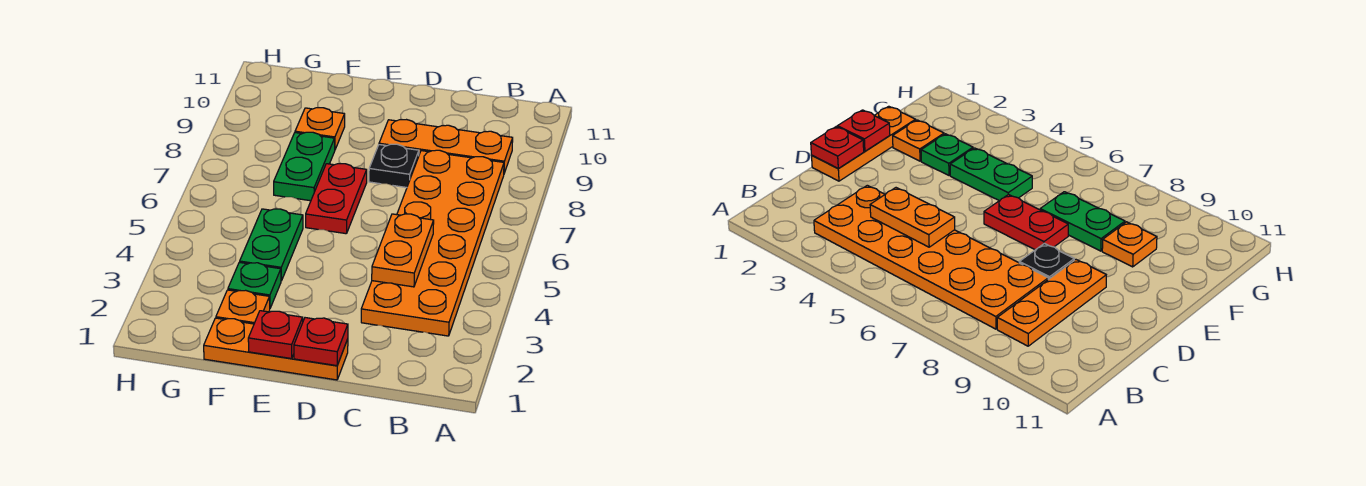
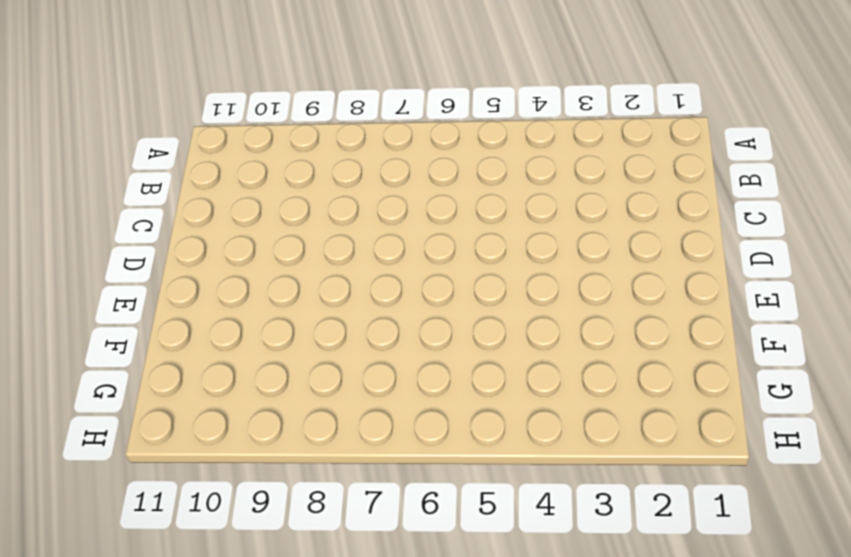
none -> orange 2x6 plate [361,150,504,336]
none -> orange 1x3 plate [379,120,513,173]
none -> orange 1x3 plate [204,318,348,380]

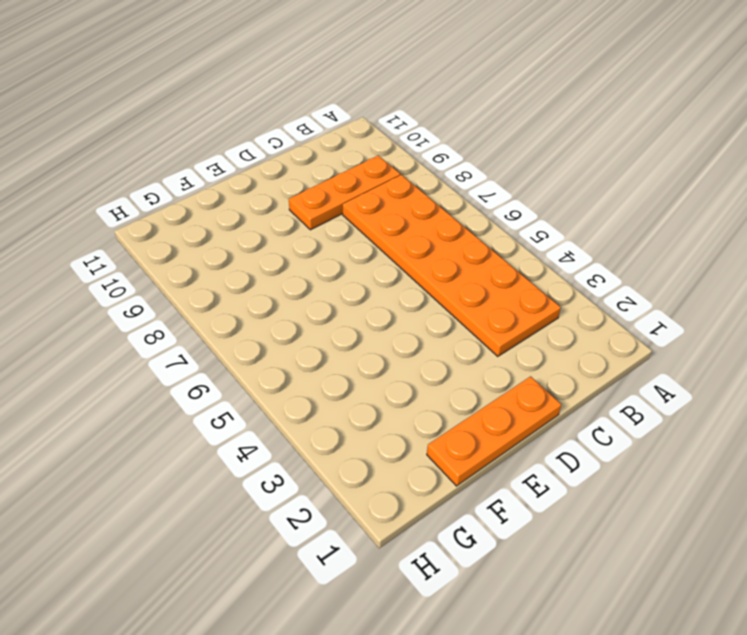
none -> black 1x1 plate [369,144,419,187]
none -> red 1x2 plate [306,164,367,234]
none -> orange 1x1 plate [216,290,270,324]

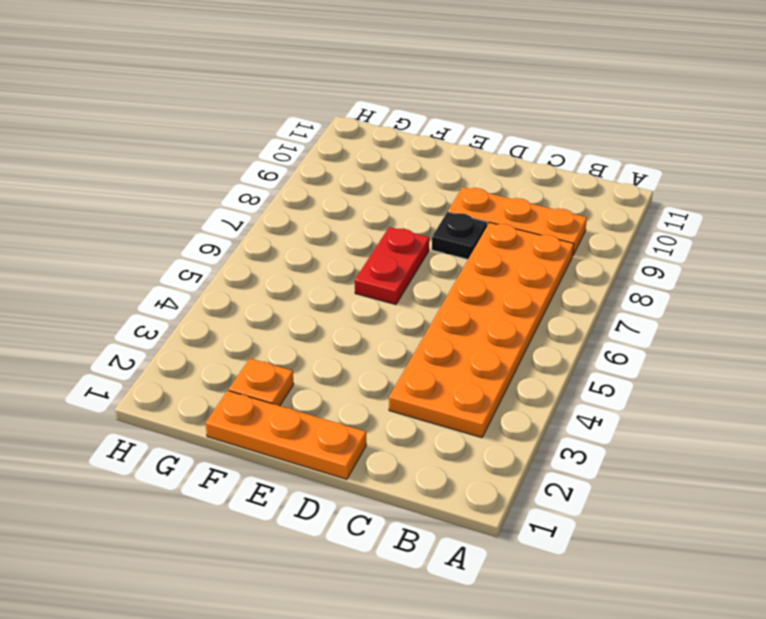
none -> green 1x1 plate [228,262,281,308]
none -> green 1x2 plate [240,209,303,281]
none -> green 1x2 plate [274,132,335,201]

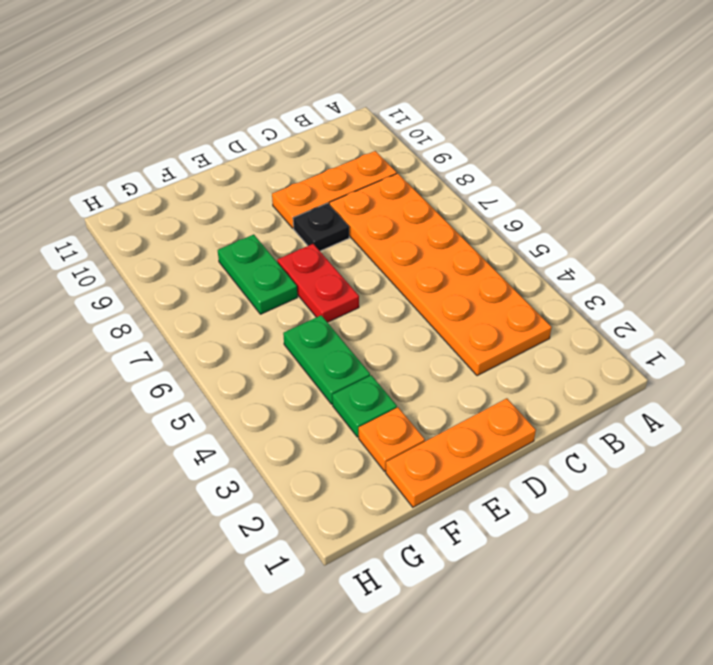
none -> orange 1x1 plate [295,108,345,149]
none -> orange 1x2 plate [372,214,434,287]
none -> red 1x1 plate [294,318,348,366]

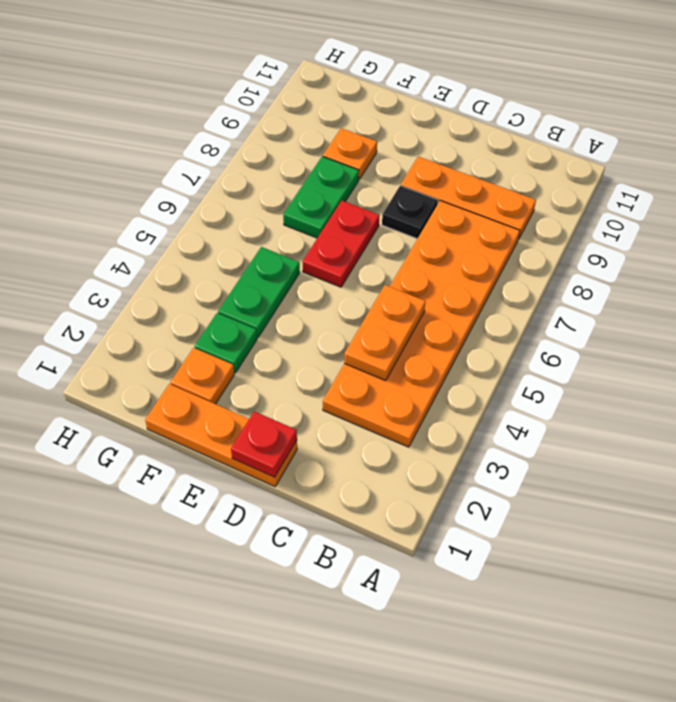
none -> red 1x1 plate [248,311,303,359]

